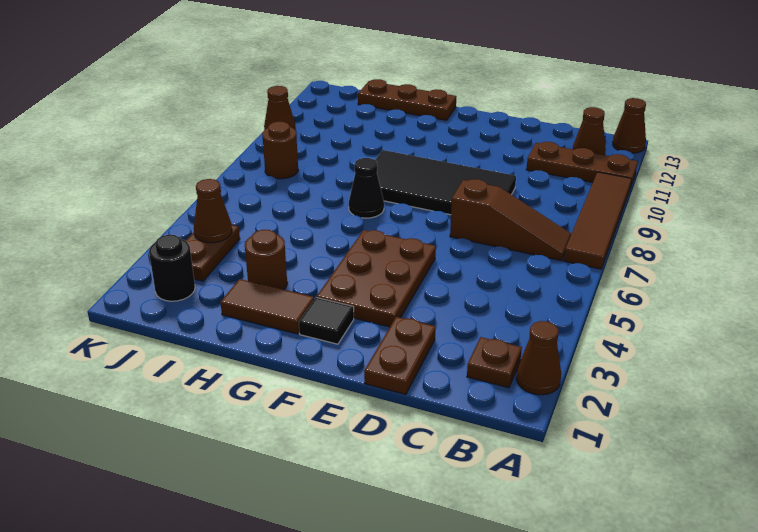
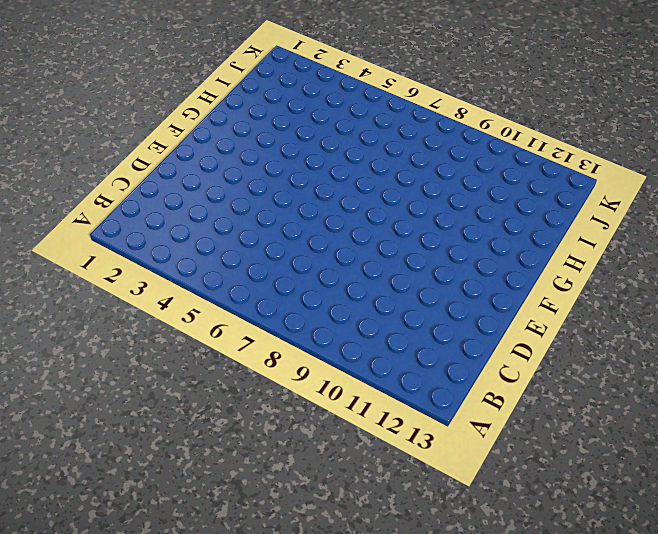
none -> brown 1x1 cone [516,321,561,395]
none -> brown 1x4 tile [564,172,632,269]
none -> brown 1x3 plate [526,142,638,188]

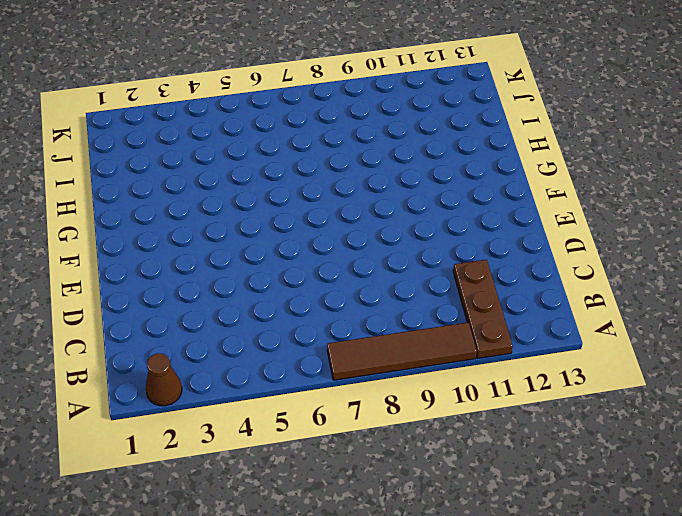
none -> brown 1x1 cone [613,98,646,153]
none -> brown 1x1 plate [467,337,522,388]
none -> brown 1x3 slope [450,179,571,261]

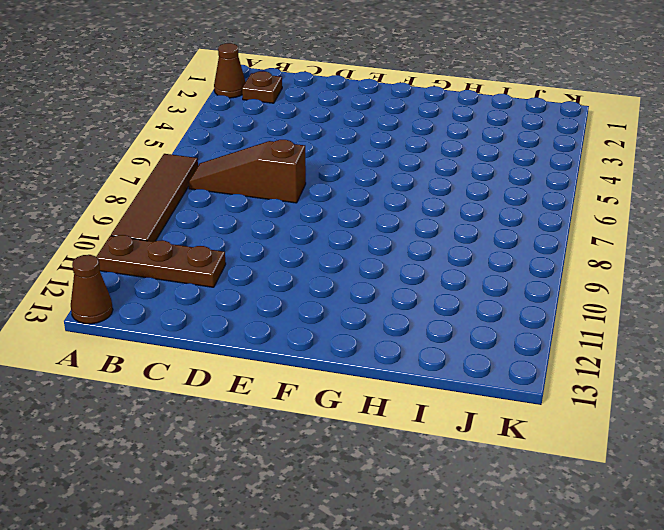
none -> brown 1x1 cone [573,107,606,155]
none -> brown 1x2 plate [364,317,436,395]
none -> black 2x4 tile [375,150,516,215]

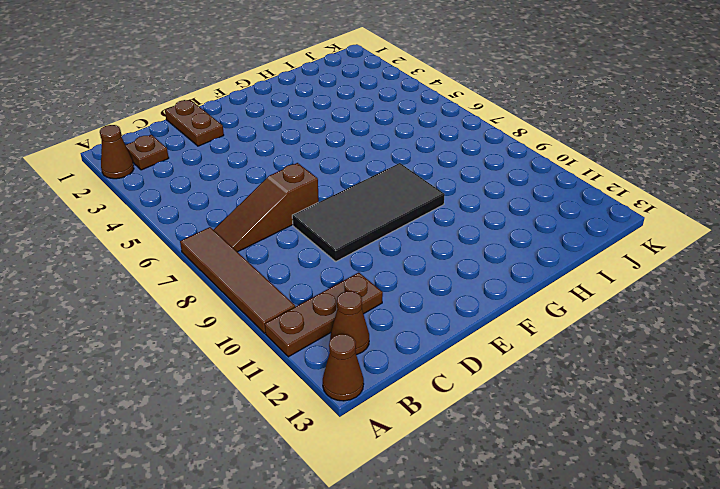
none -> brown 2x3 plate [317,230,436,327]
none -> black 1x1 tile [299,297,354,344]
none -> brown 1x2 tile [221,279,314,334]

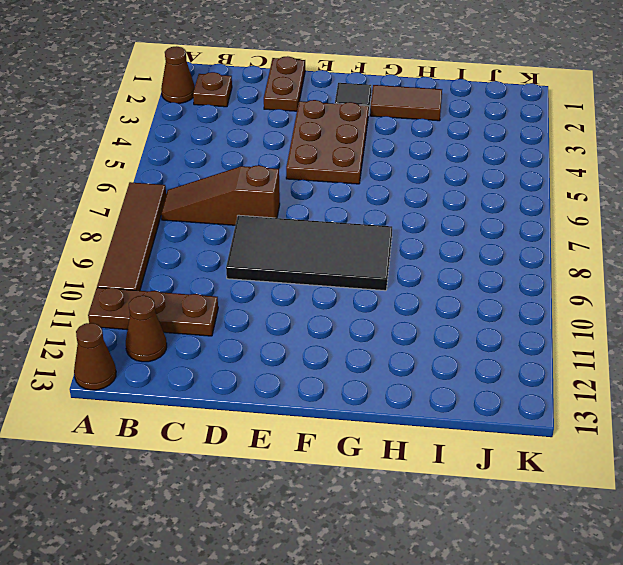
none -> black 1x1 cone [349,158,384,218]
none -> brown 1x3 plate [358,79,457,120]
none -> brown 1x1 round brick [245,230,287,290]

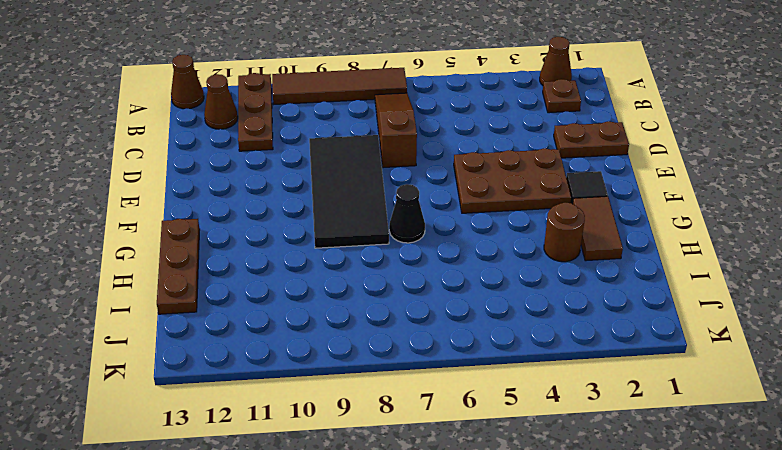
none -> black 1x1 round brick [149,235,195,301]
none -> brown 1x2 plate [186,225,240,281]
none -> brown 1x1 round brick [262,122,298,179]

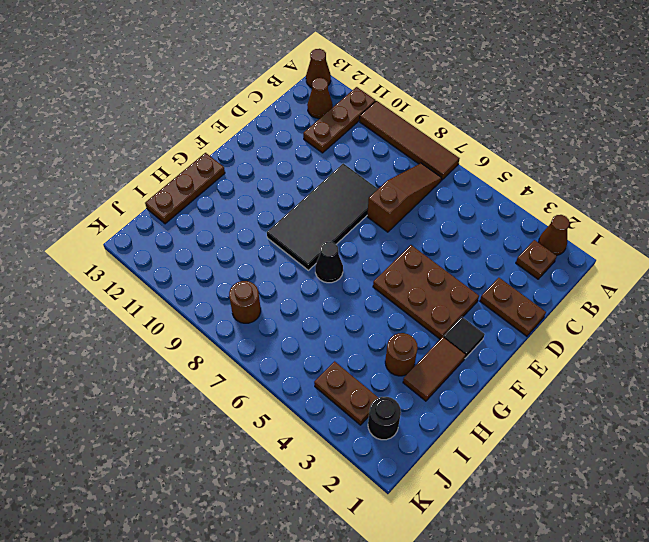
none -> brown 1x1 cone [264,86,296,130]
none -> brown 1x1 cone [194,179,232,243]

